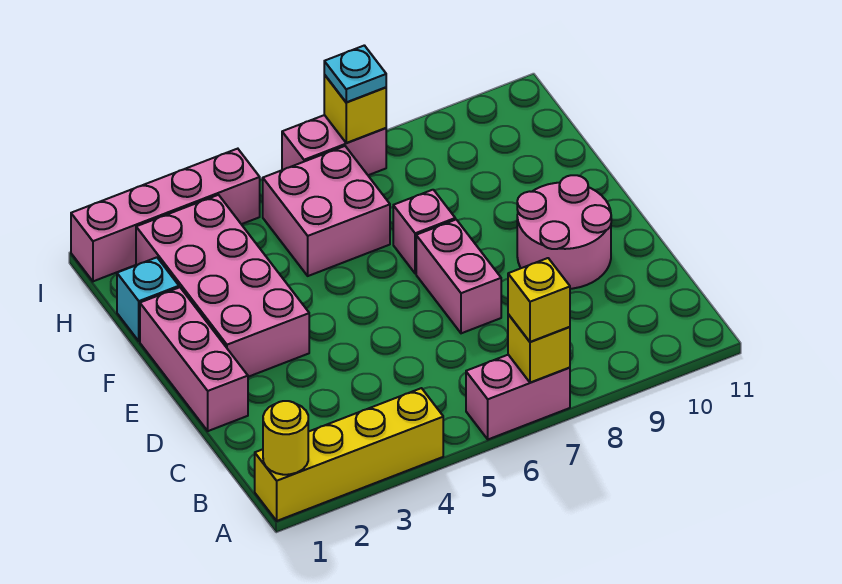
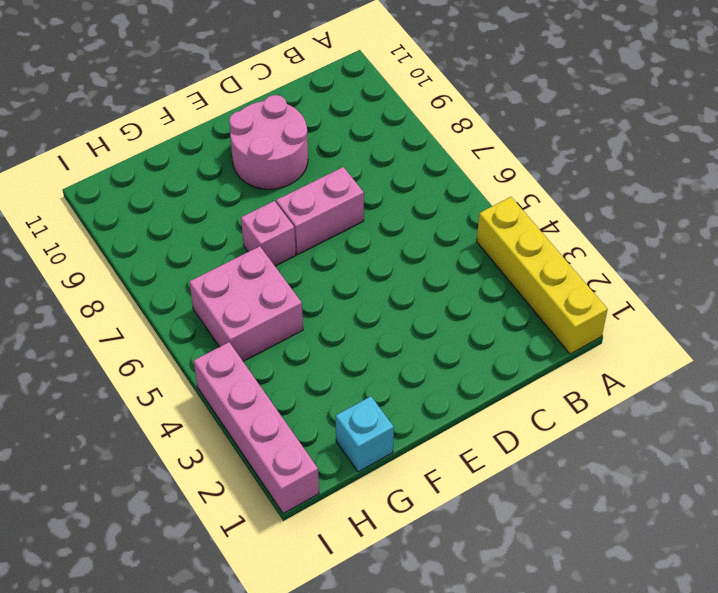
none -> pink 1x2 brick [466,355,570,439]
none -> pink 1x3 brick [140,287,248,431]
none -> pink 2x4 brick [136,195,309,377]

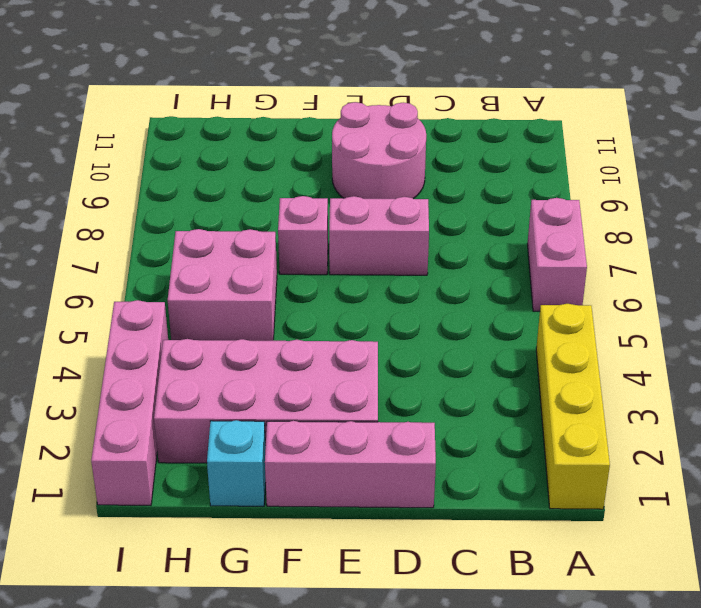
none -> pink 1x2 brick [282,115,386,175]
none -> yellow 1x1 round brick [263,401,308,475]
none -> yellow 1x1 brick [508,314,570,383]

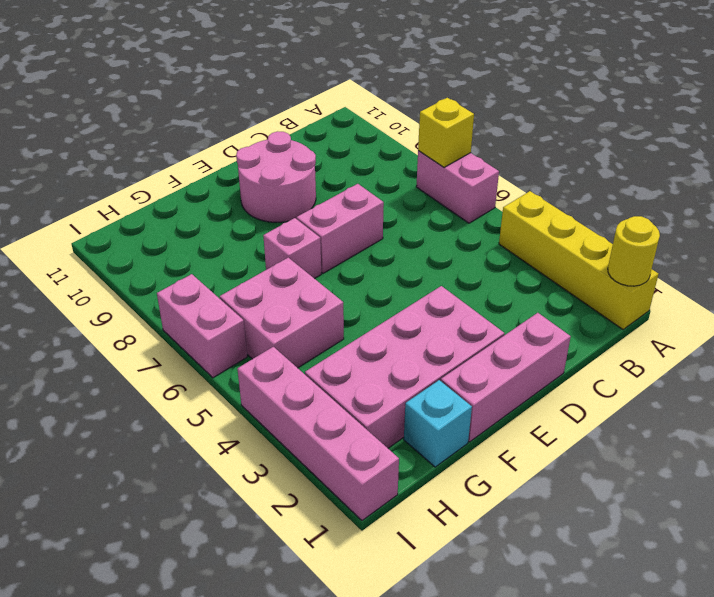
none -> yellow 1x1 brick [324,75,386,143]
none -> yellow 1x1 brick [508,258,570,342]
none -> cyan 1x1 plate [324,45,386,102]

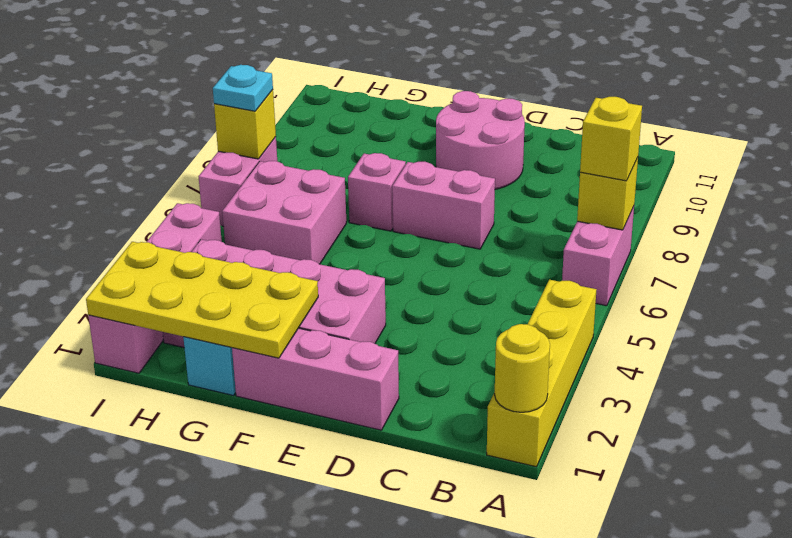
yellow 2x4 plate [86,242,318,358] -> none

